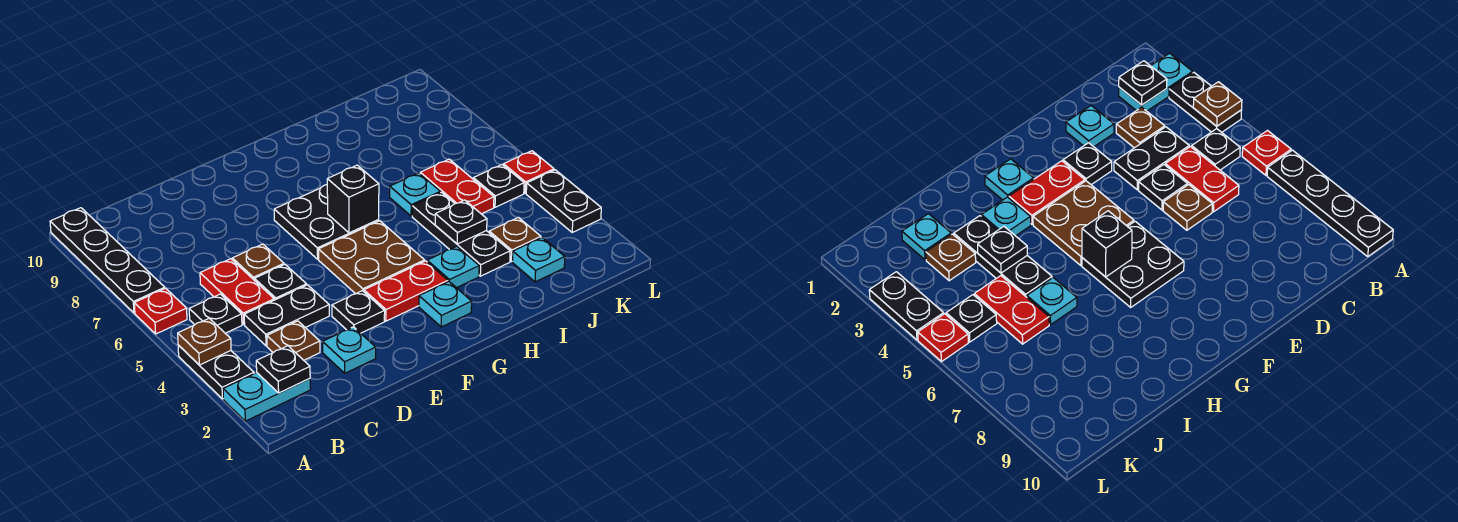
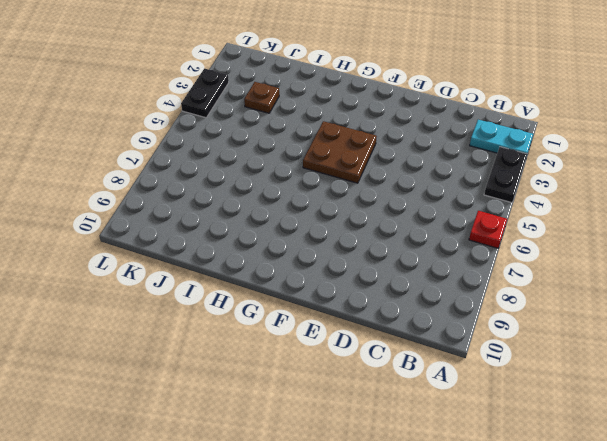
none -> black 1x4 plate [50,208,165,313]
none -> black 1x1 plate [189,294,242,333]
none -> brown 1x1 plate [267,321,320,360]

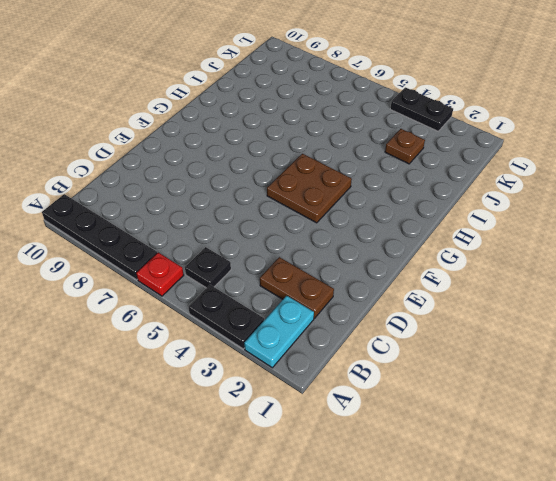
brown 1x2 plate [260,257,334,318] -> brown 1x1 plate [267,321,320,360]
none -> black 1x2 plate [244,285,329,346]
none -> red 1x2 plate [200,259,274,324]
none -> cyan 1x1 plate [323,327,376,373]

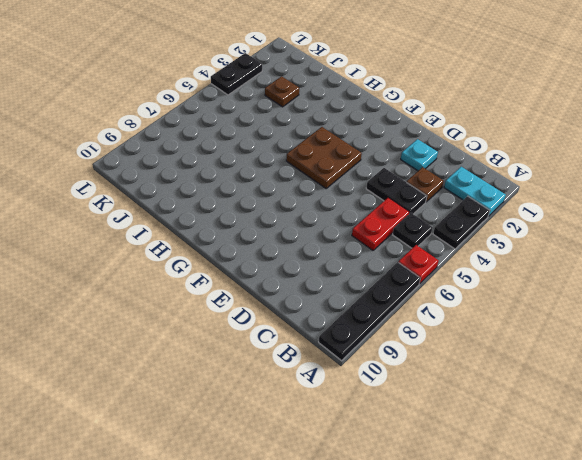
none -> black 1x1 plate [254,265,307,300]
none -> brown 1x1 plate [232,244,284,281]
none -> black 1x1 plate [332,291,385,333]

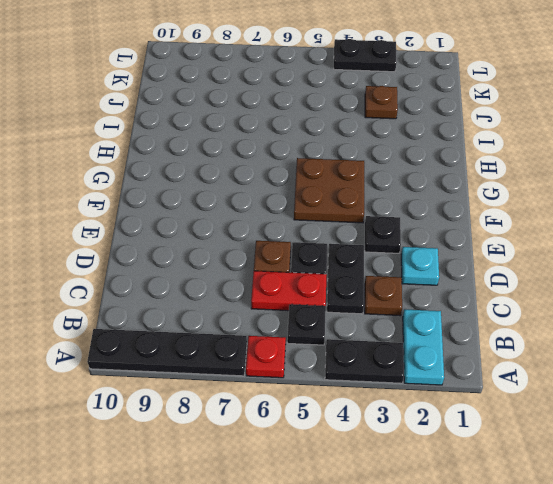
none -> red 1x2 plate [364,261,448,321]
none -> black 2x2 plate [274,185,379,259]
none -> cyan 1x1 plate [419,282,472,327]

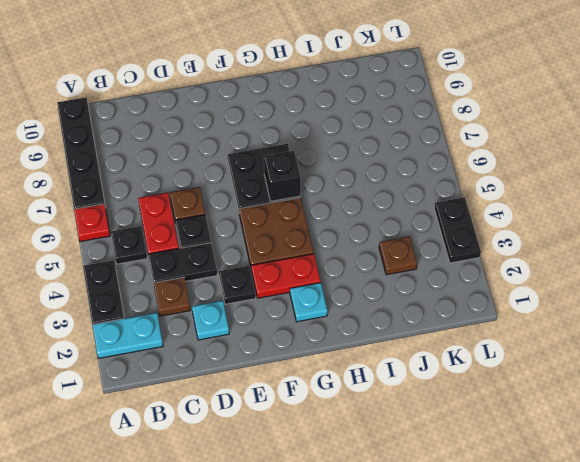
none -> cyan 1x1 plate [427,246,479,288]
none -> black 1x3 plate [412,192,510,276]
none -> cyan 1x1 plate [390,173,440,216]

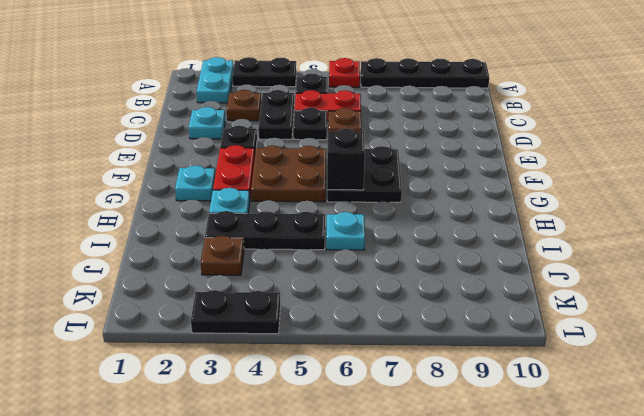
none -> cyan 1x1 plate [512,238,565,282]
none -> red 1x2 plate [420,159,494,214]
none -> black 1x1 plate [473,165,524,207]

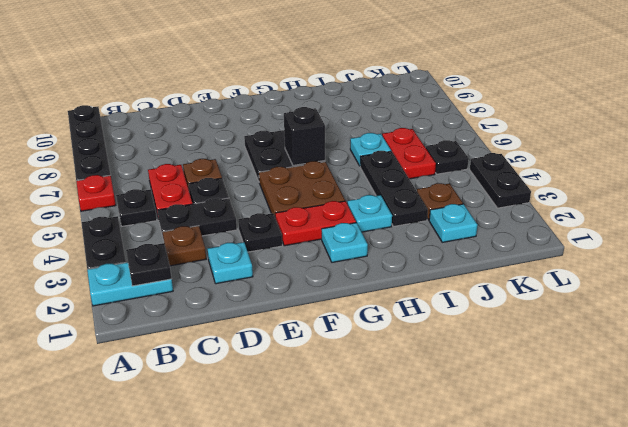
none -> red 1x1 plate [504,151,554,193]
none -> brown 1x1 plate [178,318,231,365]
none -> black 1x1 plate [435,200,487,244]

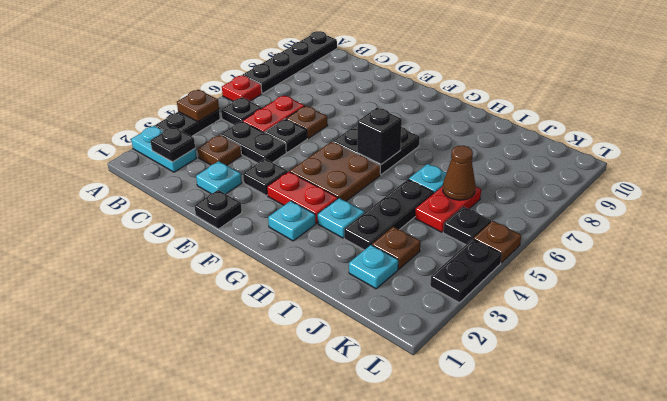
black 1x1 plate [195,190,242,229] -> black 1x1 plate moved to [435,200,487,244]
brown 1x1 cone [443,146,476,200] -> none
brown 1x1 plate [474,221,521,263] -> red 1x1 plate [504,151,554,193]

